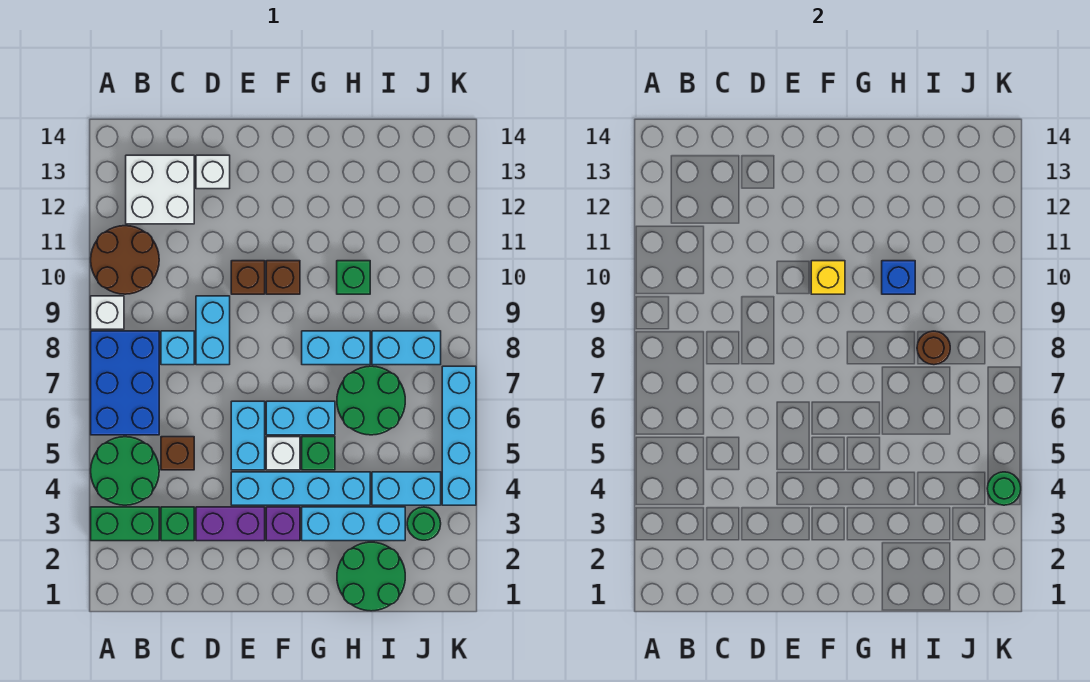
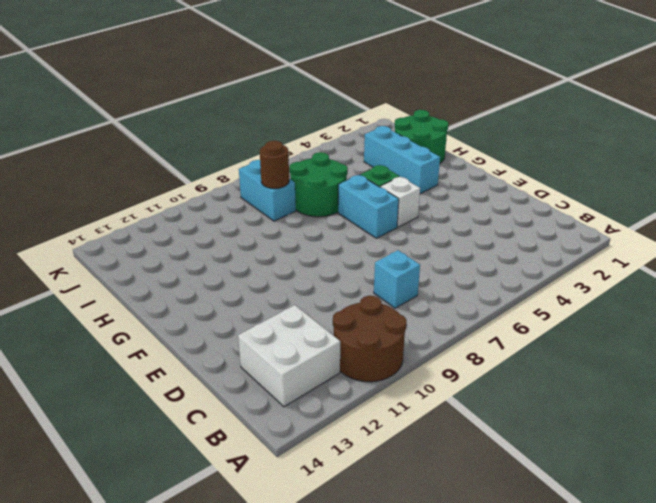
none -> green 1x2 brick [91,507,159,541]
none -> green 2x2 round brick [91,437,159,505]
none -> blue 2x3 brick [91,331,159,435]
none -> white 1x1 brick [91,296,124,329]

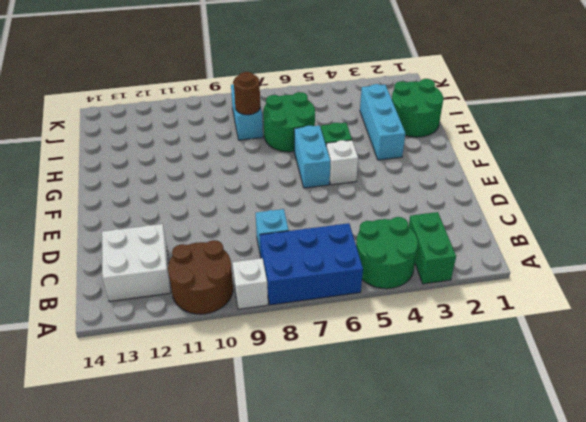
none -> green 1x1 brick [161,507,194,541]
none -> brown 1x1 brick [161,437,194,470]
none -> purple 1x2 brick [196,507,265,541]
none -> cyan 1x2 brick [196,296,230,365]

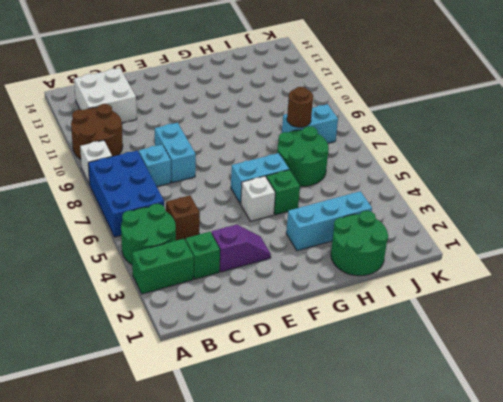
purple 1x2 slope [211,224,271,272] -> purple 1x2 brick [196,507,265,541]
none -> white 1x1 brick [196,155,230,189]
none -> cyan 1x4 brick [231,472,370,505]
none -> cyan 1x2 brick [231,401,265,470]
none -> brown 1x1 brick [231,261,265,294]

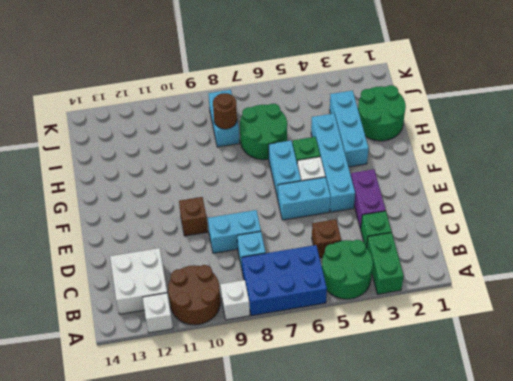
white 1x1 brick [143,293,173,333] -> white 1x1 brick moved to [196,155,230,189]
none -> purple 1x1 brick [266,507,300,541]
none -> brown 1x1 brick [266,261,300,294]
none -> cyan 1x2 brick [302,331,370,365]
none -> green 1x1 brick [337,261,370,294]

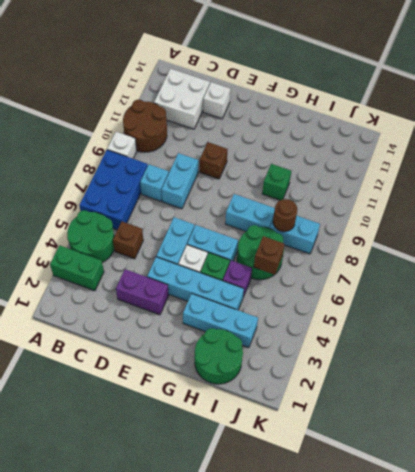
purple 1x1 brick [223,261,252,297] -> purple 1x1 brick moved to [266,507,300,541]
brown 1x1 brick [254,236,285,275] -> brown 1x1 brick moved to [266,261,300,294]
none -> green 1x1 brick [161,507,194,541]
none -> cyan 1x2 brick [372,472,441,505]
none -> green 1x1 round brick [407,507,441,540]
none -> cyan 1x4 brick [442,366,476,505]

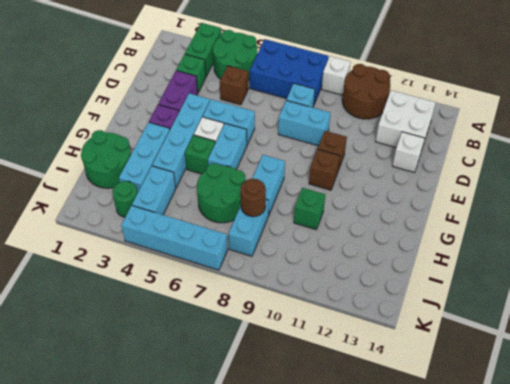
none -> yellow 1x1 brick [811,261,845,294]
none -> blue 1x1 brick [882,261,915,294]
none -> green 1x1 round brick [987,472,1021,505]

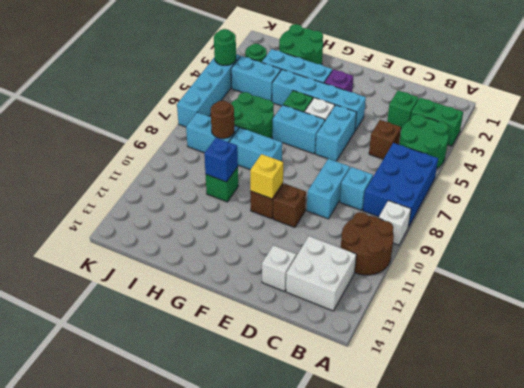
none -> purple 1x2 brick [196,507,265,541]

